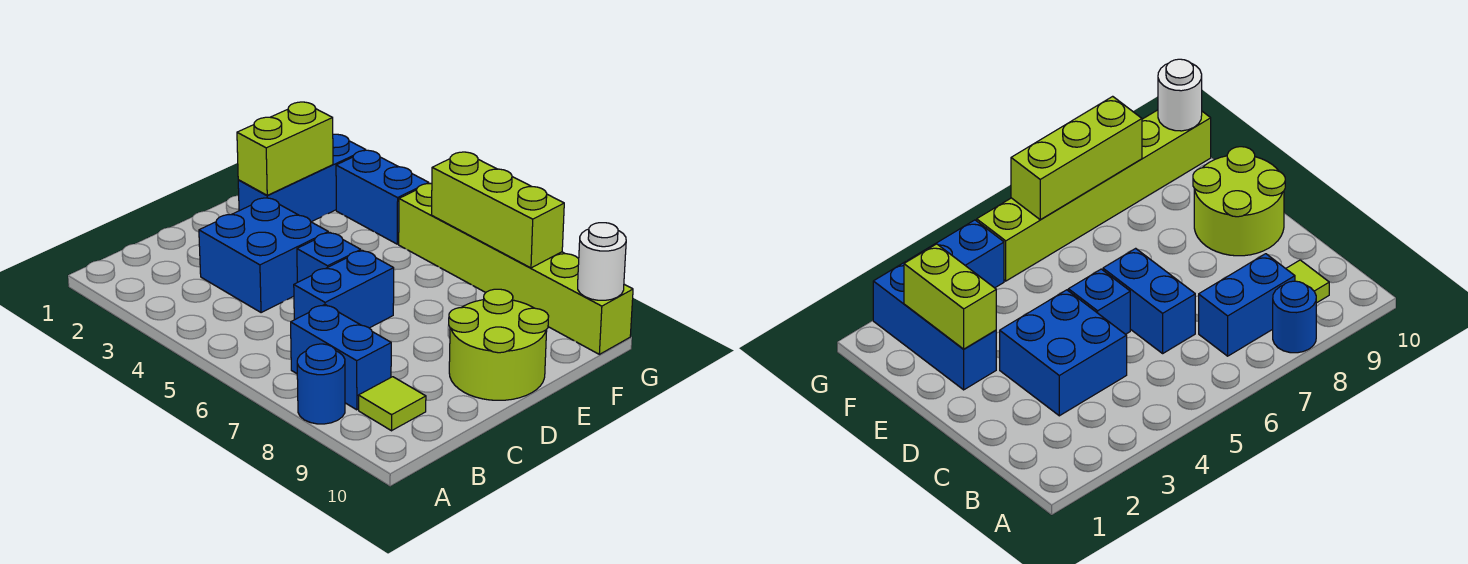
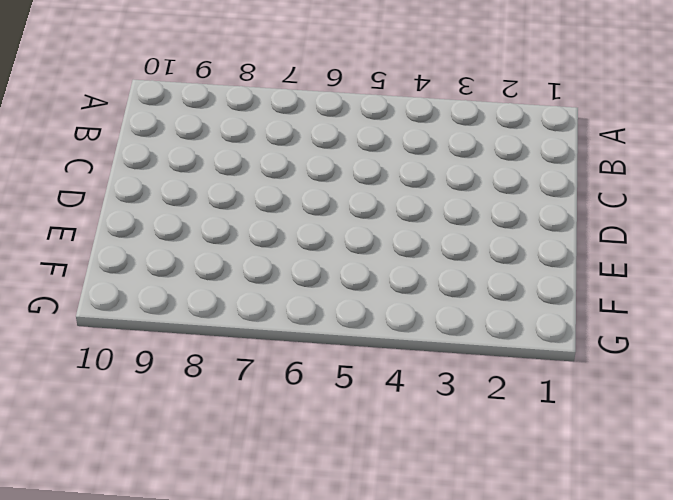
none -> blue 1x1 round brick [297,344,345,424]
none -> blue 1x2 brick [291,305,391,410]
none -> lime 1x1 tile [358,377,426,431]

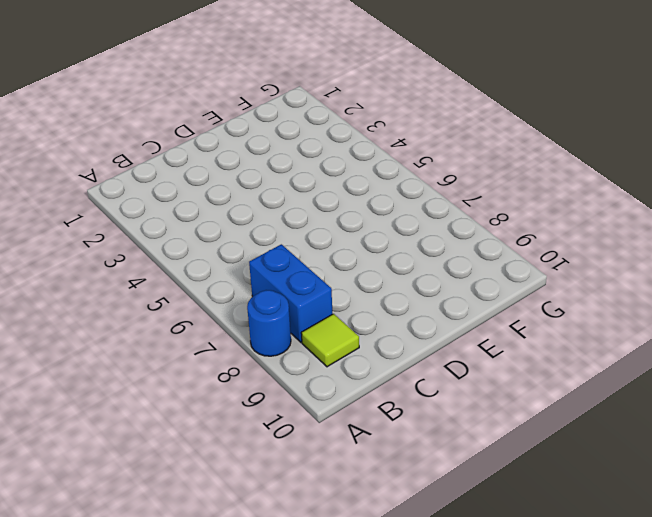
none -> blue 2x2 brick [199,198,328,313]
none -> blue 1x2 brick [294,250,394,328]
none -> blue 1x1 brick [297,233,361,282]

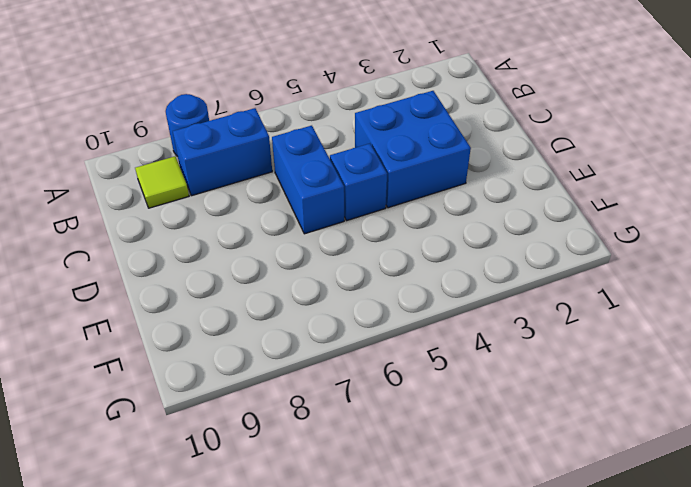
none -> lime 2x2 round brick [449,289,549,400]
none -> blue 1x3 brick [238,134,365,222]
none -> blue 1x2 brick [336,150,429,244]

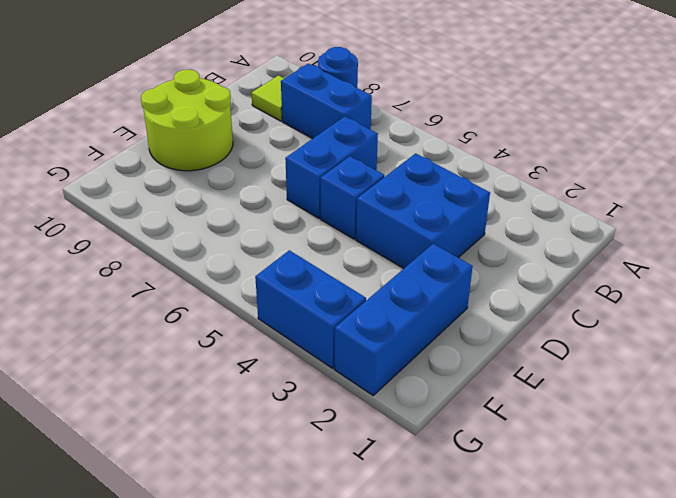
none -> lime 1x6 brick [399,183,633,354]
none -> lime 1x2 brick [237,102,333,195]
none -> lime 1x3 brick [431,152,564,268]

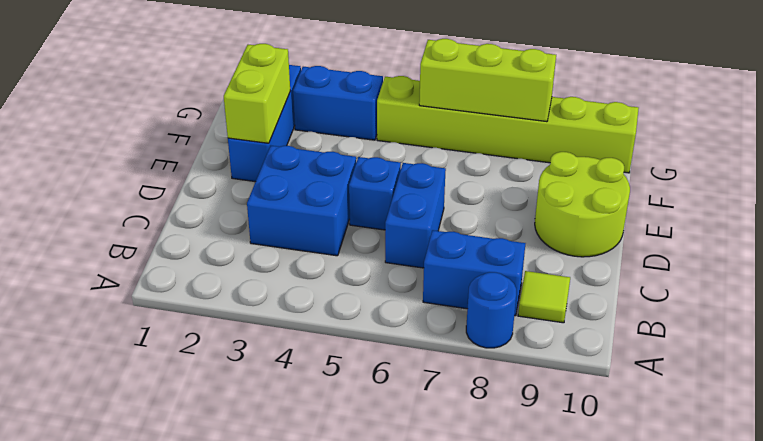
none -> white 1x1 round brick [578,223,626,300]

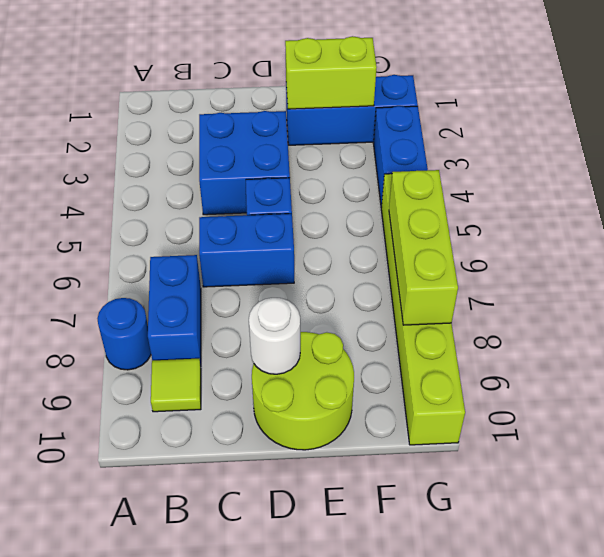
white 1x1 round brick [249,298,300,374] -> white 1x1 round brick moved to [578,223,626,300]

